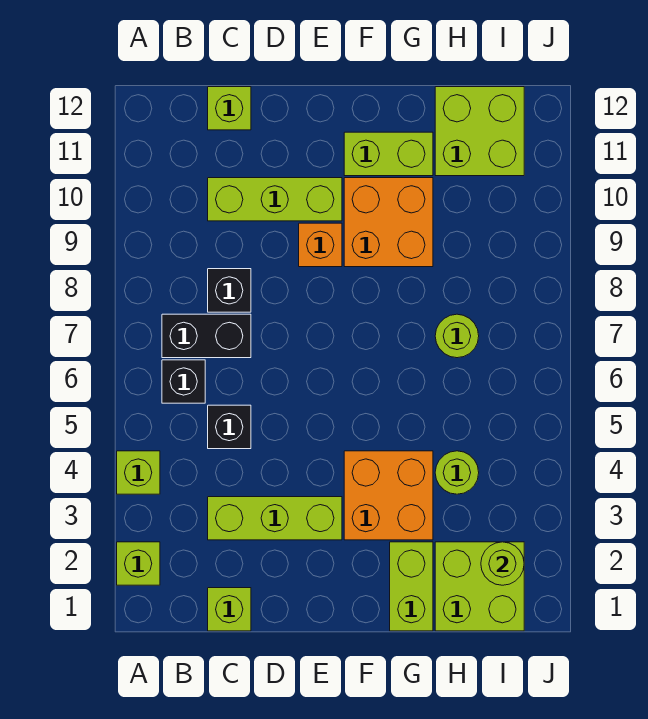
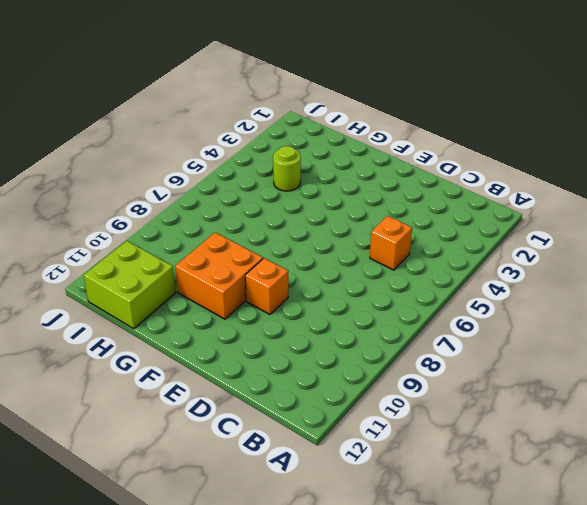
orange 1x1 brick [370,216,412,270] -> black 1x1 brick [208,405,251,449]
none -> lime 1x1 brick [117,542,160,585]
none -> lime 1x1 brick [117,451,160,494]
none -> black 1x1 brick [162,360,205,403]

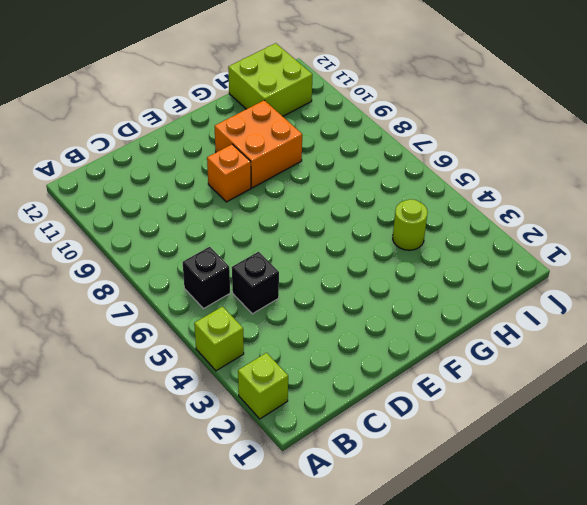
none -> black 1x2 brick [162,314,251,358]
none -> lime 1x1 brick [208,588,251,631]
none -> lime 1x3 brick [208,497,342,540]

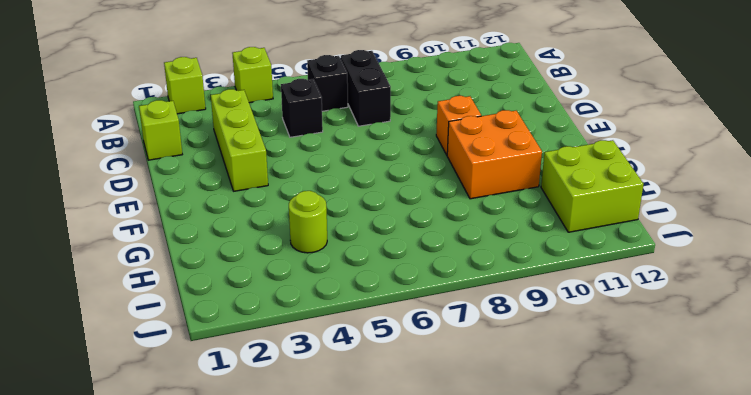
none -> black 1x1 brick [208,269,251,312]
none -> lime 1x3 brick [208,178,342,221]
none -> lime 1x1 brick [208,87,251,130]

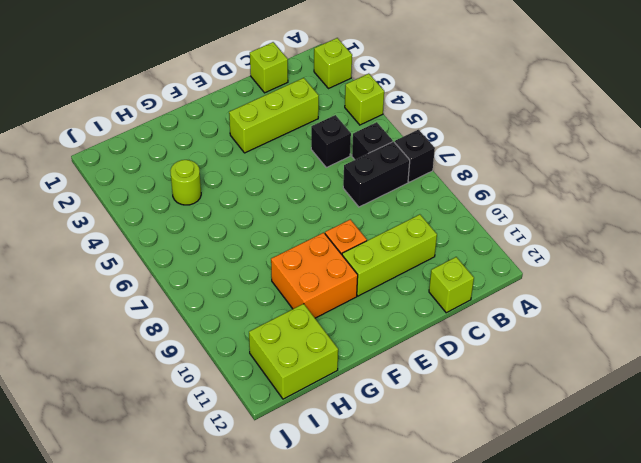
black 1x1 brick [395,130,435,182] -> black 1x1 brick moved to [208,269,251,312]
none -> orange 2x2 brick [344,451,433,540]
none -> lime 1x2 brick [344,132,433,176]
none -> lime 1x2 brick [390,542,433,631]

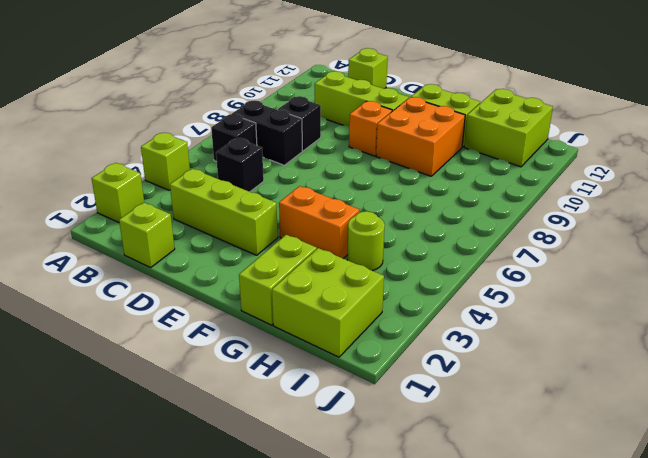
orange 1x2 brick [279,186,359,258] -> orange 2x2 brick [344,451,433,540]
none -> lime 1x1 round brick [435,314,479,358]
none -> lime 1x1 round brick [481,542,524,585]

